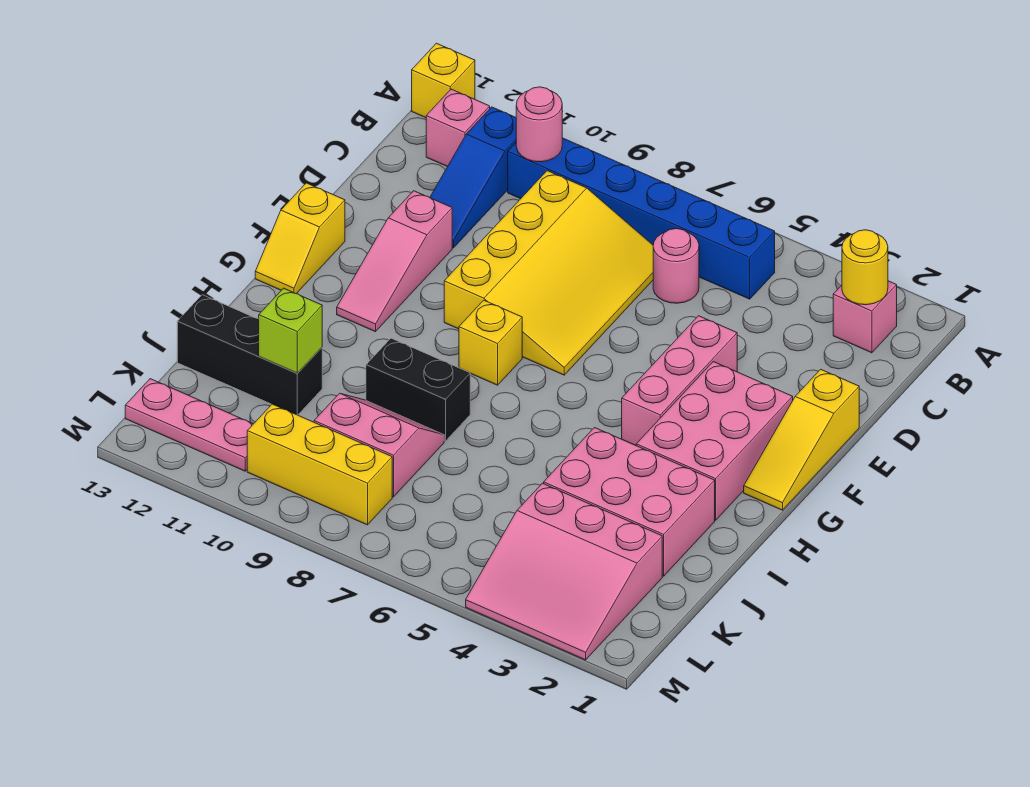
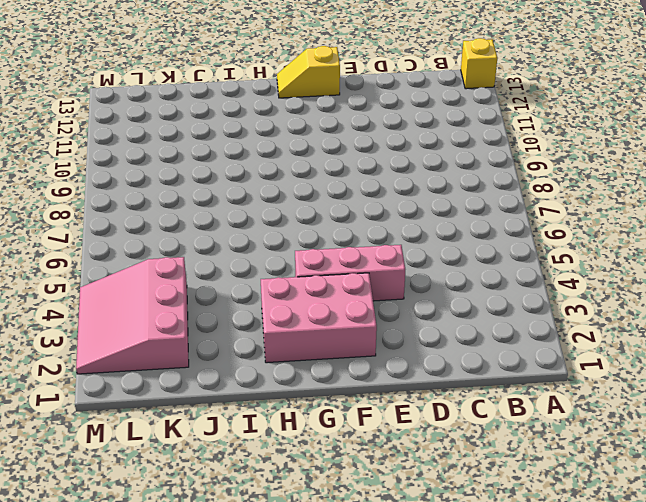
none -> pink 1x1 brick [833,281,897,353]
none -> blue 1x6 brick [508,138,775,299]
none -> blue 1x3 slope [430,107,516,248]

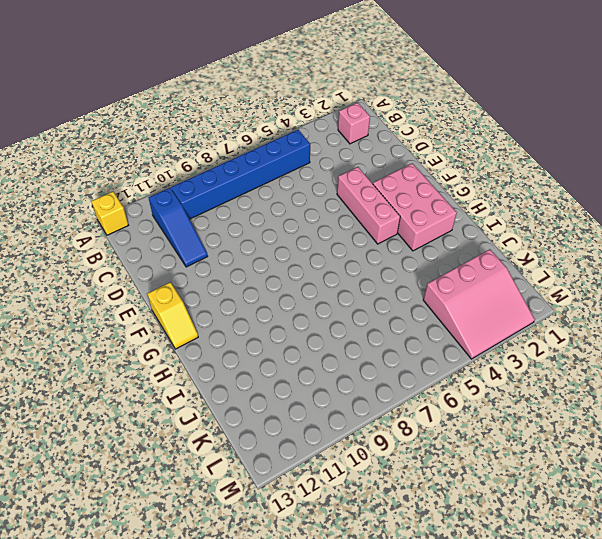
none -> pink 1x1 brick [426,89,490,167]
none -> pink 1x1 round brick [653,229,699,303]
none -> yellow 3x4 slope [444,171,653,375]

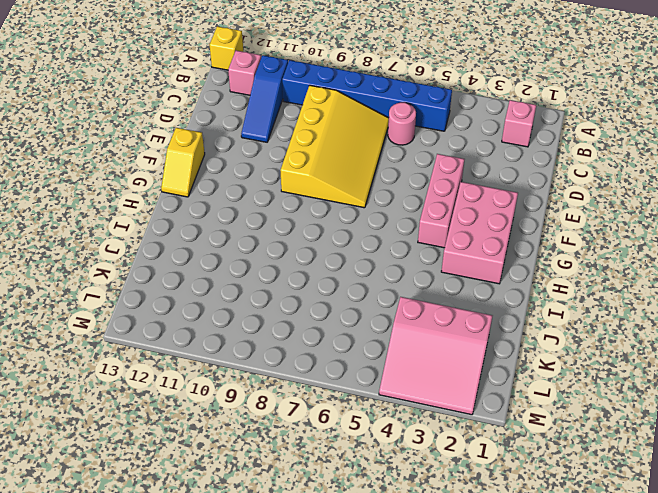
none -> yellow 1x3 slope [744,369,859,510]
none -> pink 1x3 slope [337,191,452,332]
none -> yellow 1x1 brick [459,300,522,385]

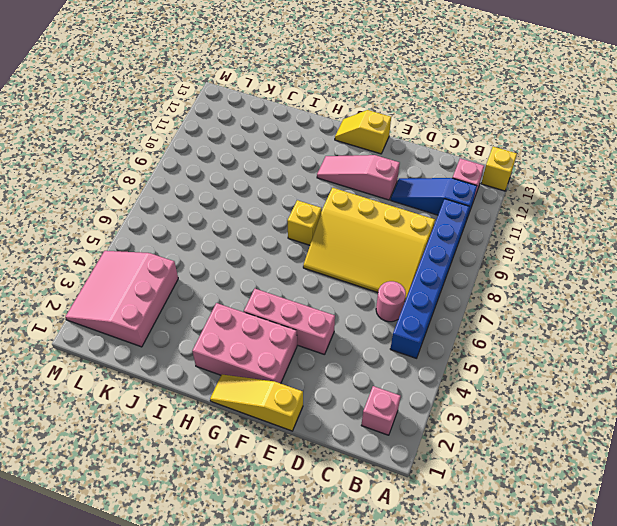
none -> pink 2x3 brick [544,428,715,576]
none -> black 1x2 brick [366,338,470,441]
none -> pink 2x2 slope [314,393,444,497]

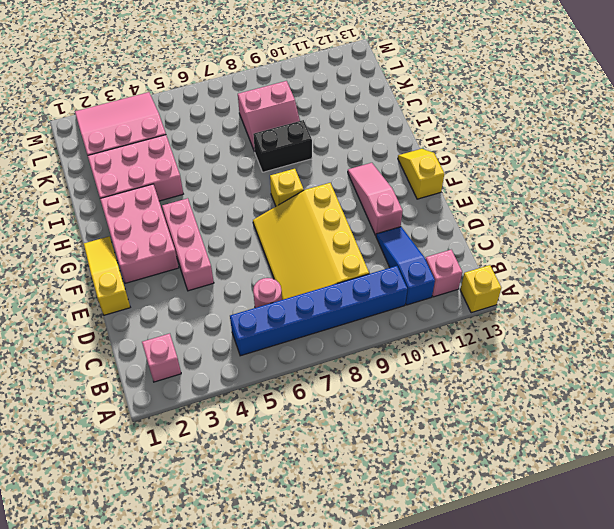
none -> black 1x3 brick [177,295,322,415]
none -> yellow 1x3 brick [247,404,392,525]
none -> pink 1x3 plate [125,379,253,471]

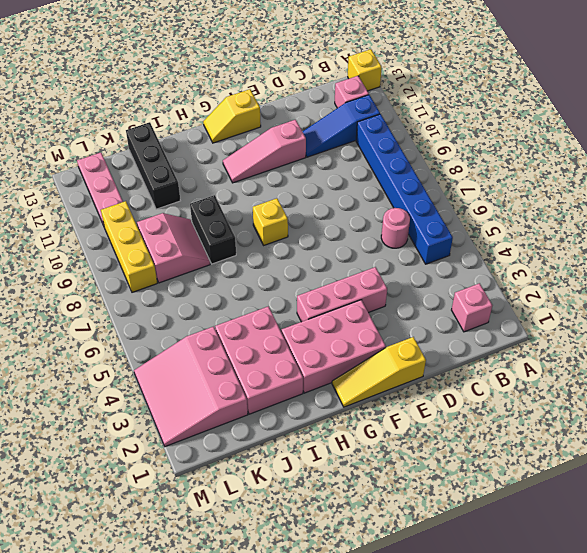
none -> yellow 3x4 slope [444,171,653,375]
none -> yellow 1x1 round brick [842,230,888,305]
none -> pink 1x1 round brick [516,87,562,162]

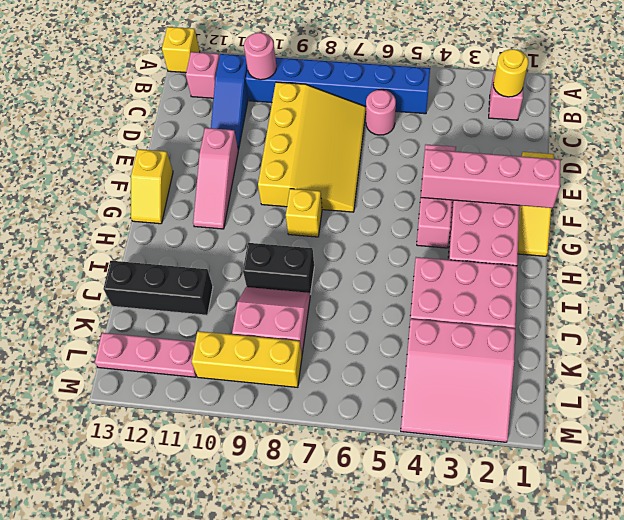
pink 1x4 brick [421,149,560,208] -> none
none -> lime 1x1 brick [259,288,322,373]

